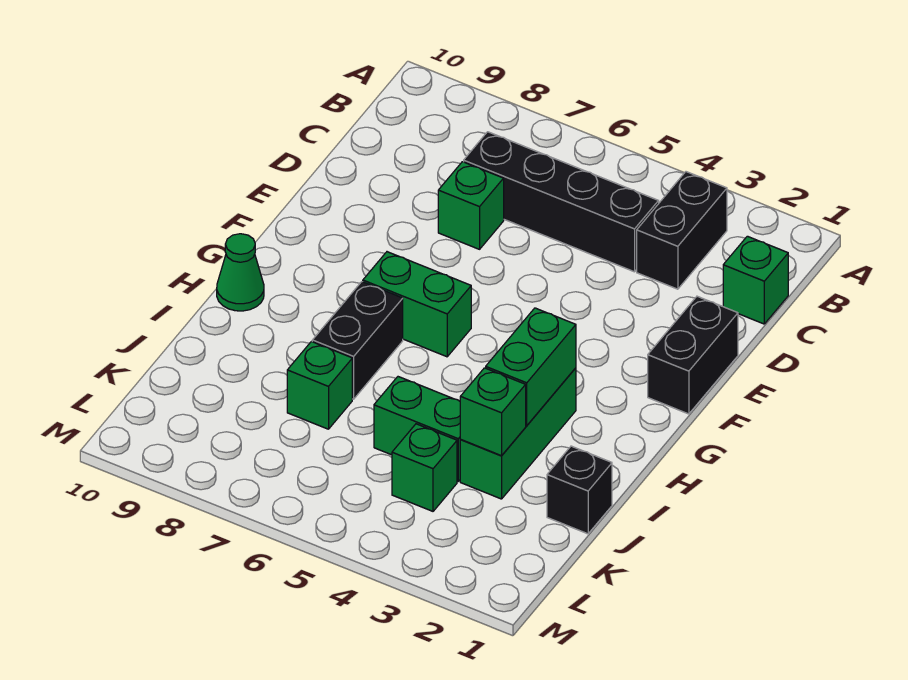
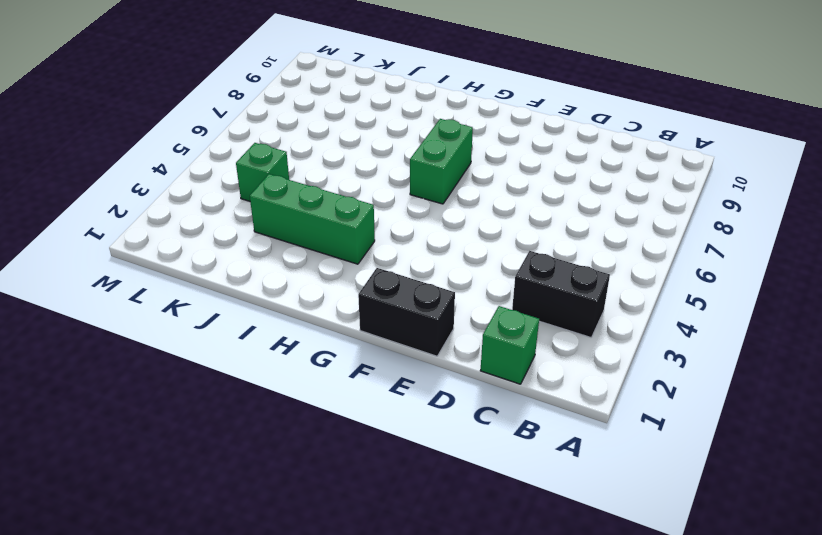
none -> black 1x4 brick [464,132,659,272]
none -> green 1x1 brick [438,162,504,249]
none -> black 1x2 brick [312,282,403,399]

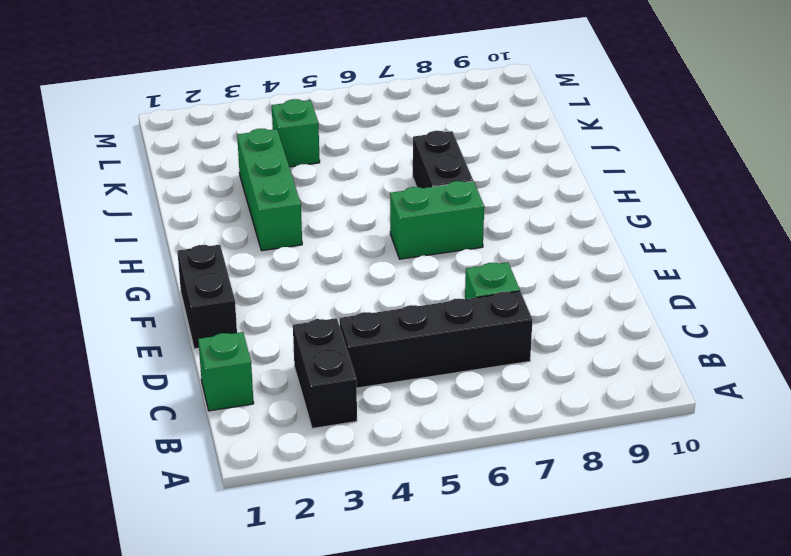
none -> green 1x1 cone [217,234,264,311]
none -> black 1x1 brick [547,446,612,534]
none -> green 1x2 brick [374,377,461,481]

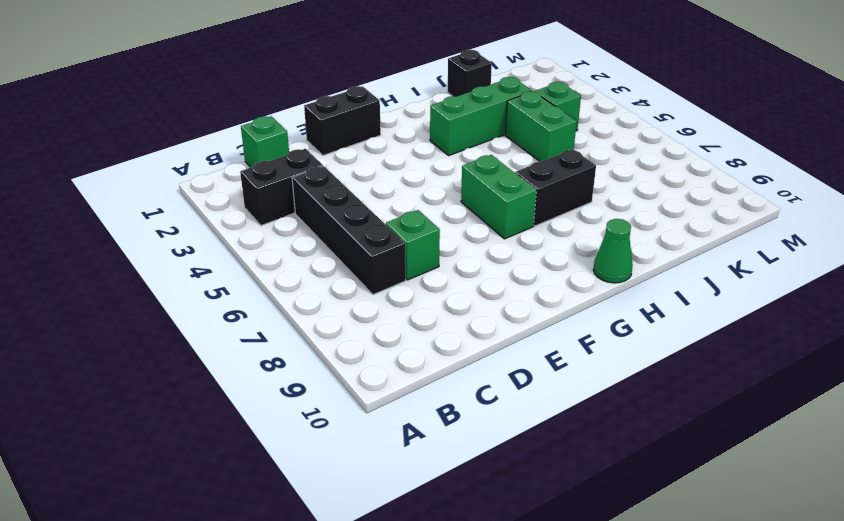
none -> green 1x1 brick [287,342,352,429]
none -> green 1x2 brick [486,308,576,426]
none -> green 1x1 brick [460,368,526,456]

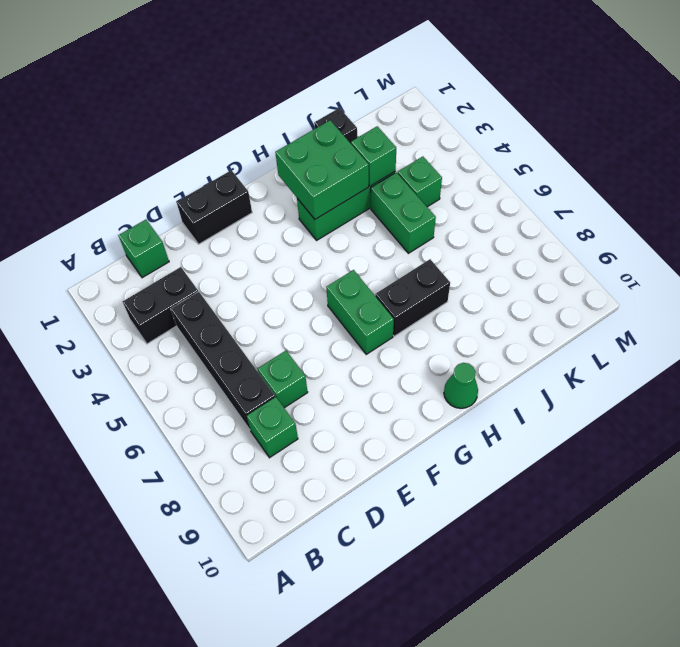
green 1x1 brick [247,397,298,458] -> green 1x1 brick moved to [287,342,352,429]
green 2x2 brick [275,120,369,219] -> green 1x2 brick [486,308,576,426]

